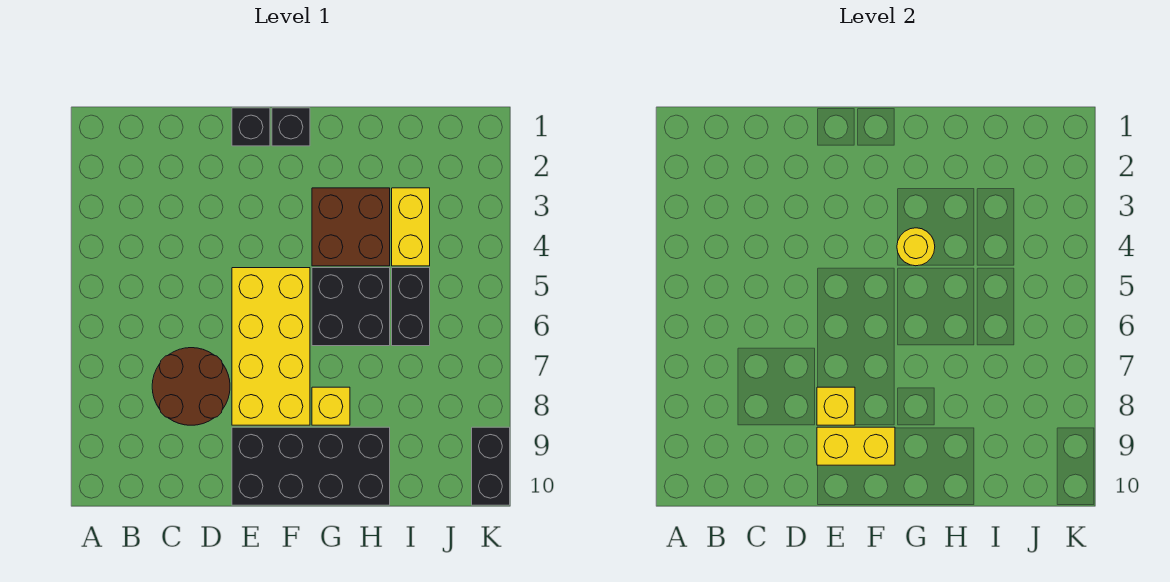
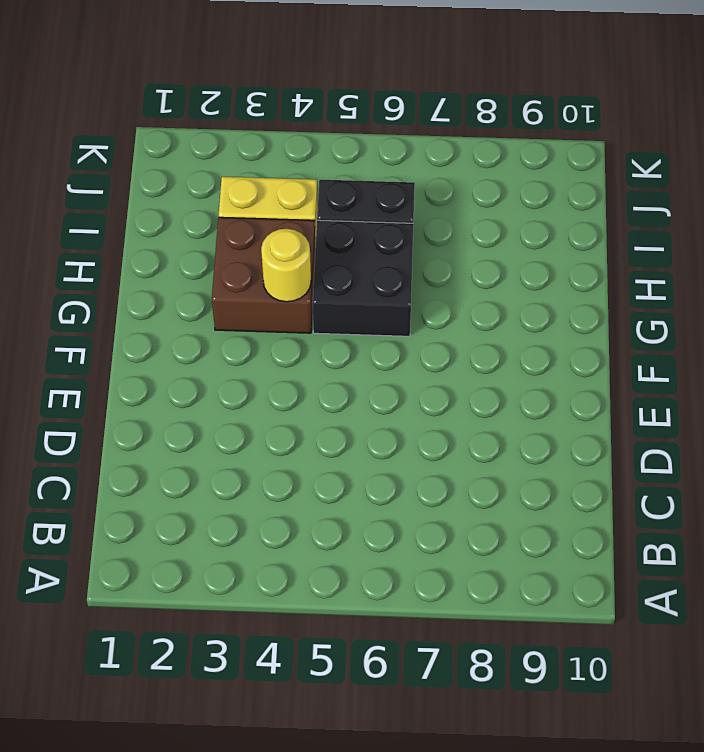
none -> brown 2x2 round brick [152,348,230,425]
none -> black 1x1 brick [232,108,270,146]
none -> yellow 2x4 brick [232,268,310,425]

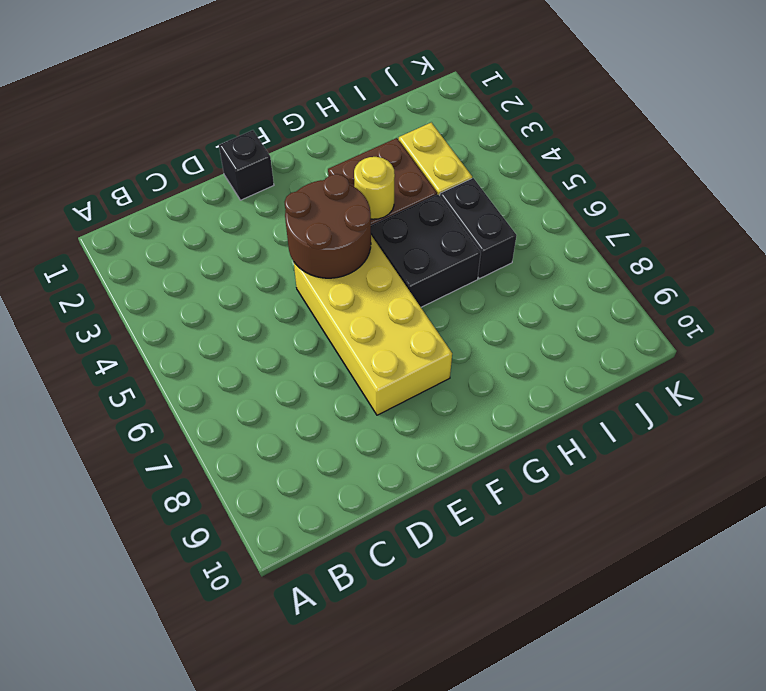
brown 2x2 round brick [285,174,371,278] -> brown 2x2 round brick moved to [152,348,230,425]
none -> black 2x4 brick [232,427,390,505]
none -> black 1x1 brick [272,108,310,146]
none -> yellow 1x1 brick [312,387,350,425]

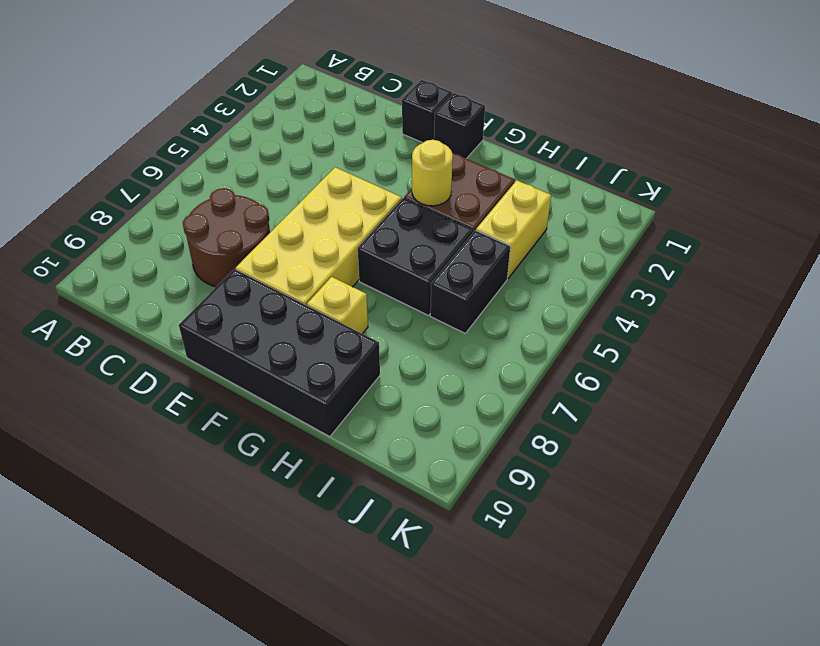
none -> black 1x2 brick [472,427,510,505]
none -> yellow 1x1 brick [817,387,855,425]
none -> yellow 1x2 brick [817,427,895,465]

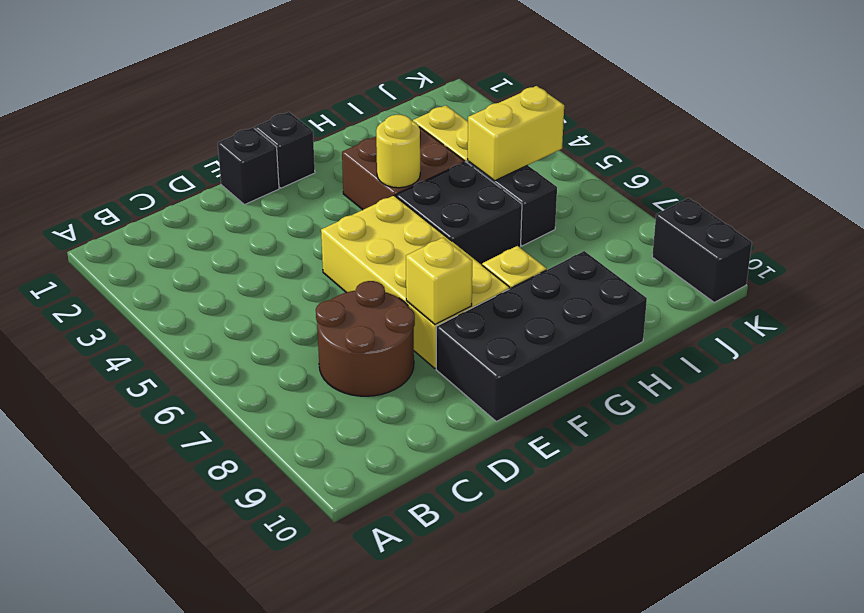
yellow 1x2 brick [468,86,564,181] -> yellow 1x2 brick moved to [817,427,895,465]

